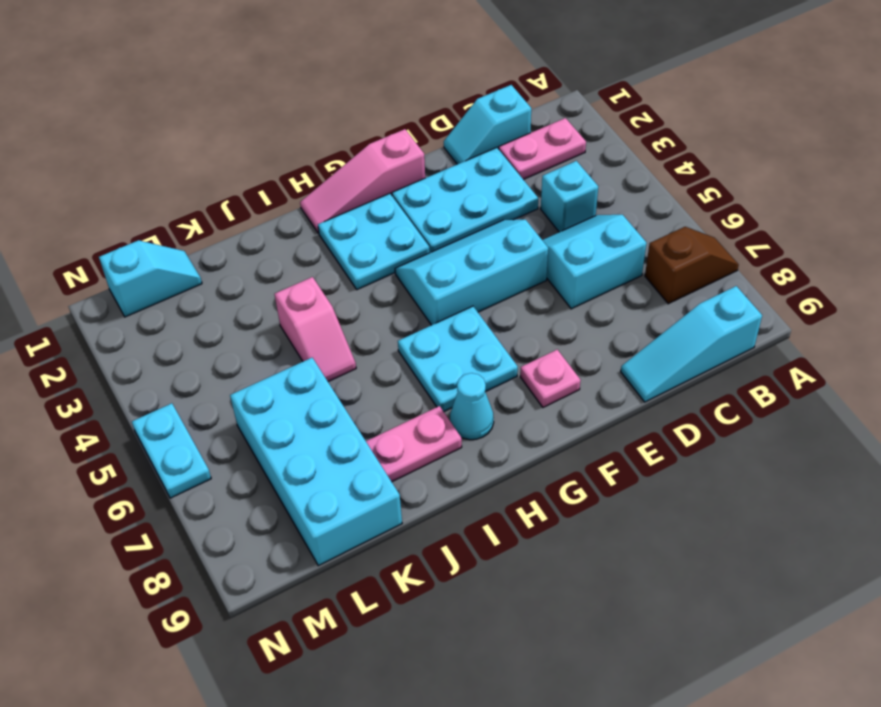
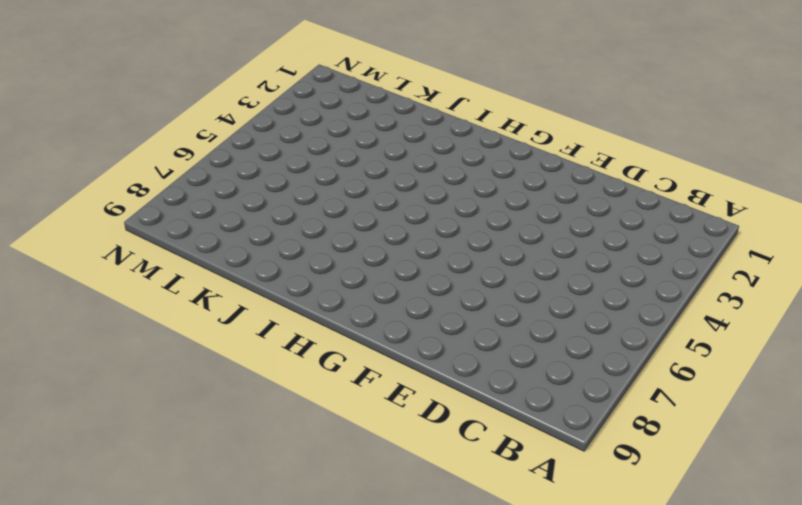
none -> brown 1x2 slope [645,227,739,304]
none -> pink 1x2 plate [499,118,586,180]
none -> cyan 1x3 slope [621,286,762,402]

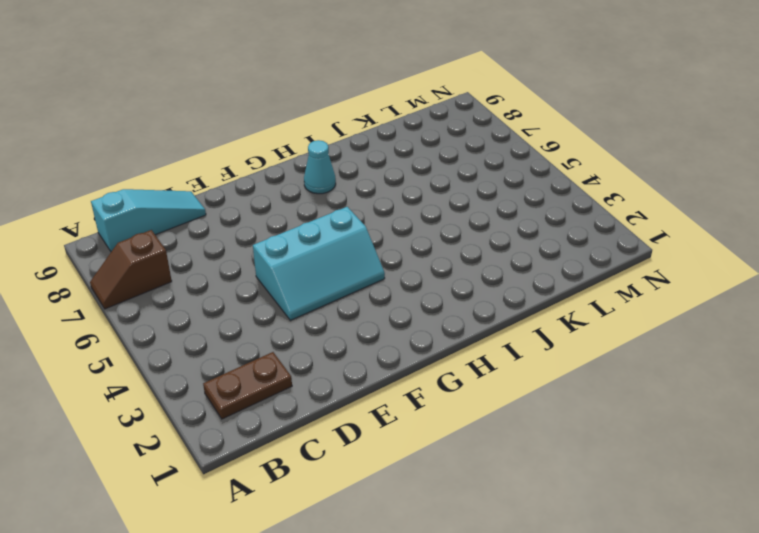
brown 1x2 plate [203,352,292,419] -> pink 1x2 plate [499,118,586,180]
none -> cyan 1x2 slope [444,85,531,164]
none -> cyan 1x1 brick [541,161,598,232]
none -> cyan 2x2 slope [543,215,646,309]

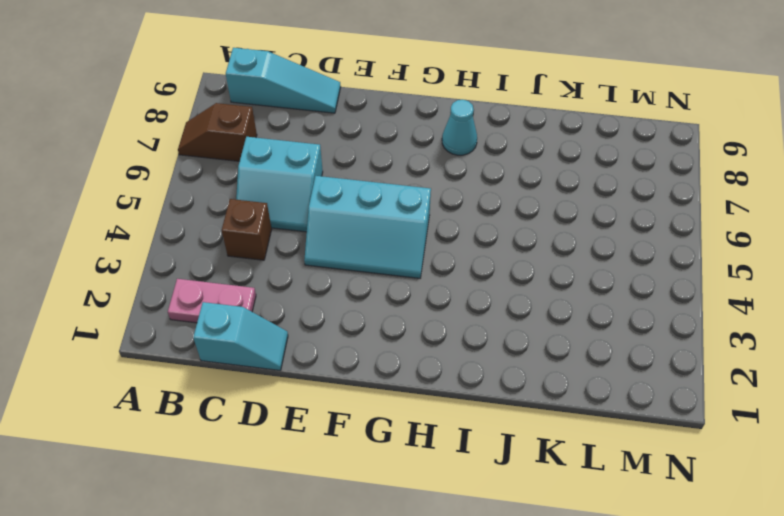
brown 1x1 brick [222,199,272,260] -> cyan 1x1 brick [541,161,598,232]
none -> cyan 2x3 plate [392,148,538,253]
none -> pink 1x3 slope [300,129,425,233]
none -> pink 1x1 plate [520,350,581,407]

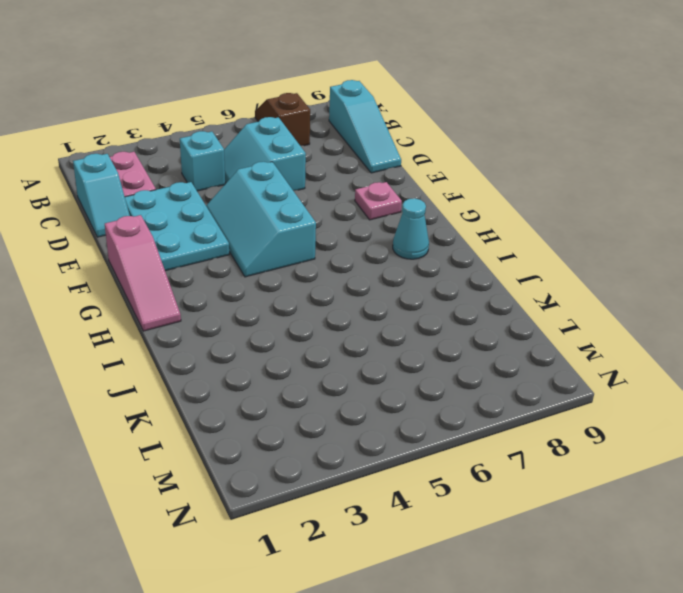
none -> cyan 2x2 plate [318,194,430,290]
none -> cyan 2x2 plate [398,306,518,412]
none -> pink 1x2 plate [366,406,462,482]

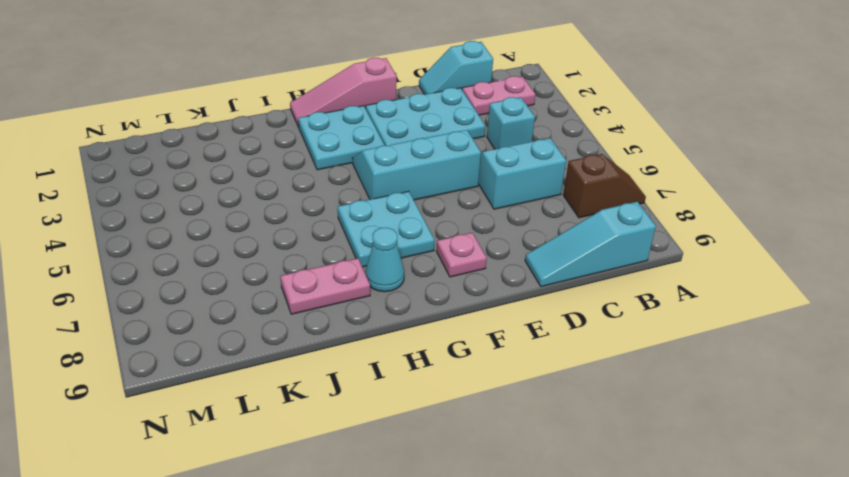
none -> pink 1x2 slope [275,277,356,382]
none -> cyan 2x4 brick [230,358,402,566]
none -> cyan 1x2 slope [99,240,202,317]

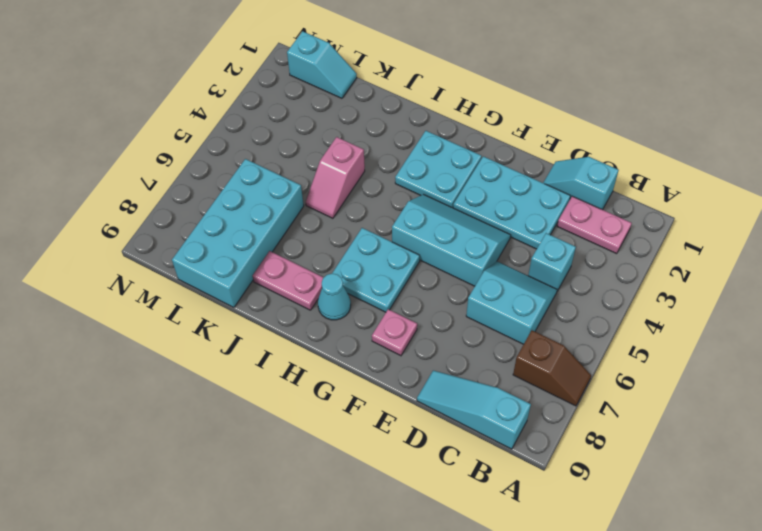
none -> pink 1x3 slope [300,129,425,233]
none -> cyan 1x2 plate [132,403,211,498]

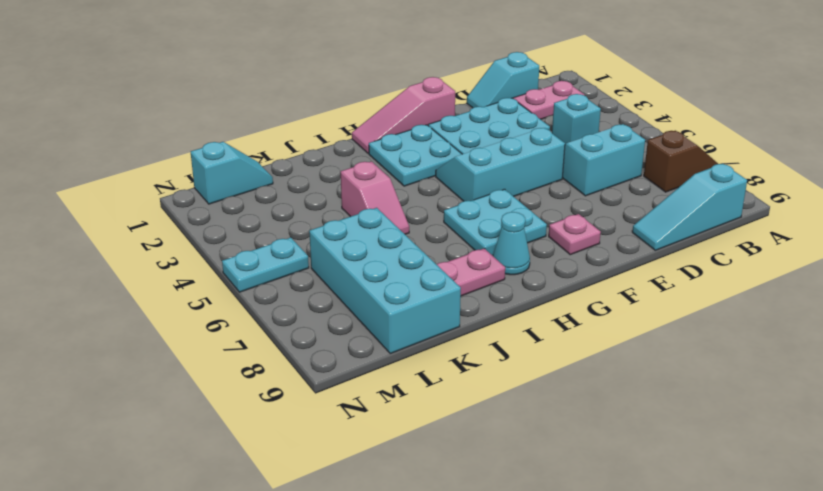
cyan 1x2 plate [222,237,309,292] -> cyan 1x2 plate turned to [132,403,211,498]

